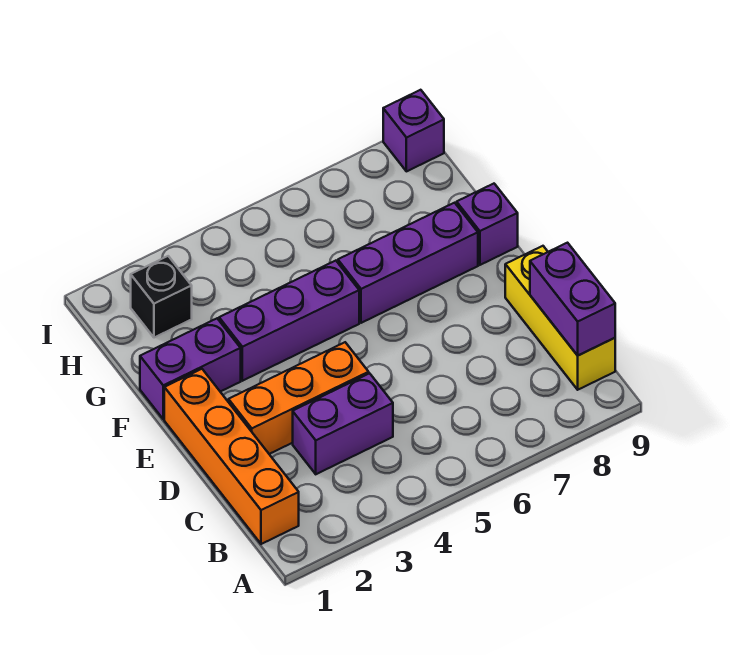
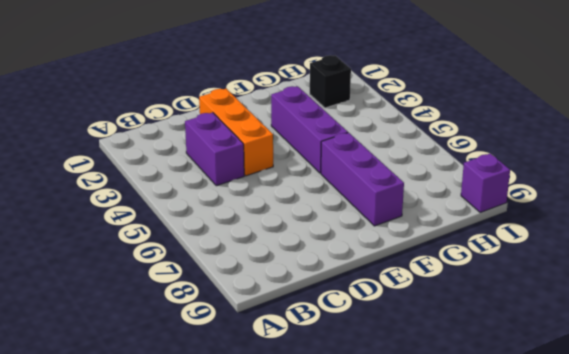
none -> orange 1x4 brick [164,369,299,544]
none -> yellow 1x3 brick [505,246,615,390]

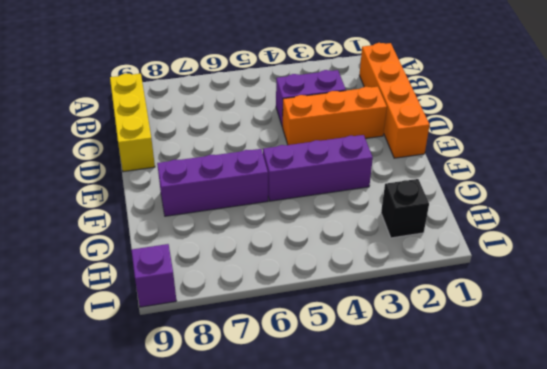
none -> purple 1x2 brick [140,319,241,419]
none -> purple 1x1 brick [457,184,518,265]

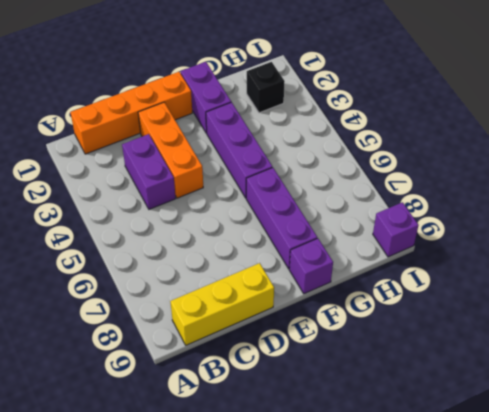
none -> purple 1x2 brick [530,243,615,355]

